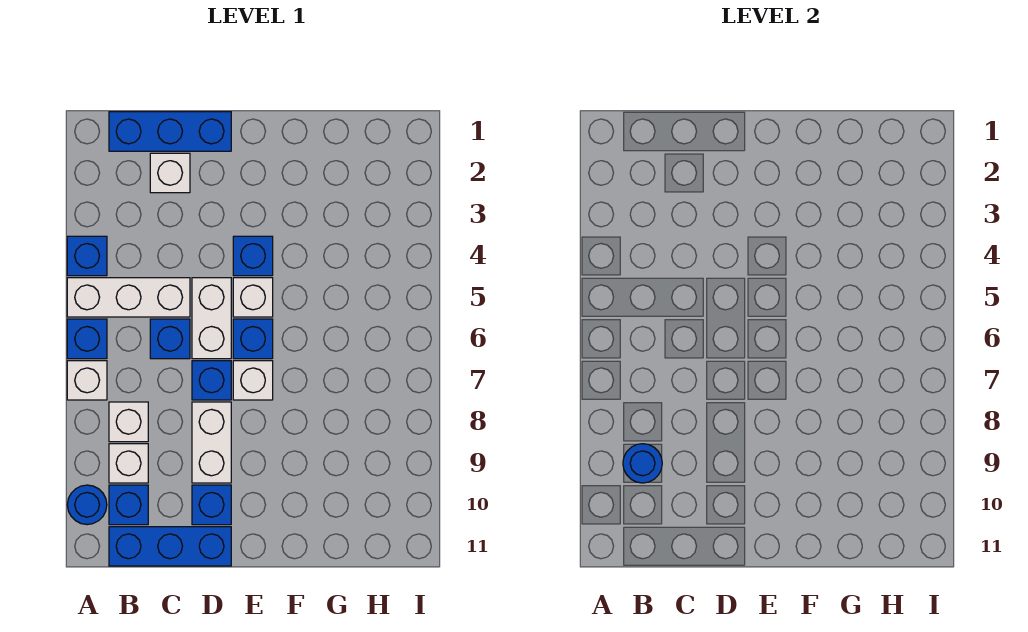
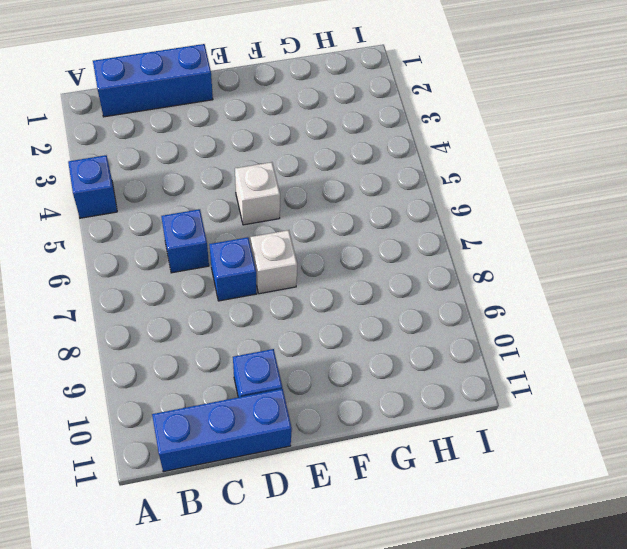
none -> white 1x3 brick [67,278,190,317]
none -> blue 1x1 brick [67,319,107,359]
none -> white 1x1 brick [67,361,107,400]

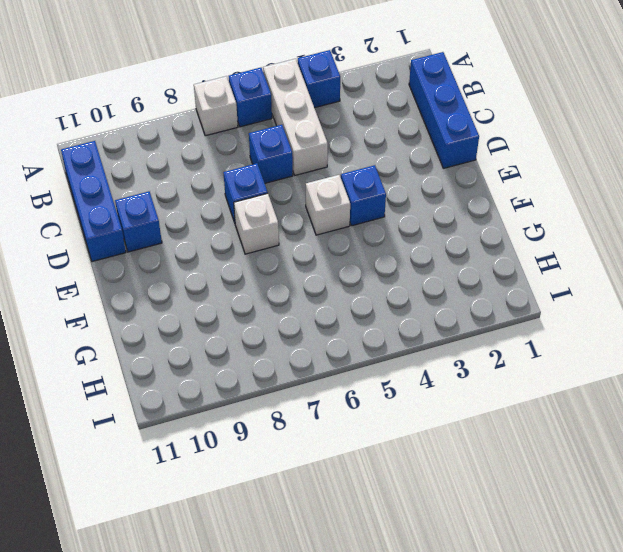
none -> blue 1x1 round brick [67,485,107,525]
none -> white 1x1 brick [109,402,148,442]
none -> white 1x1 brick [109,444,148,483]

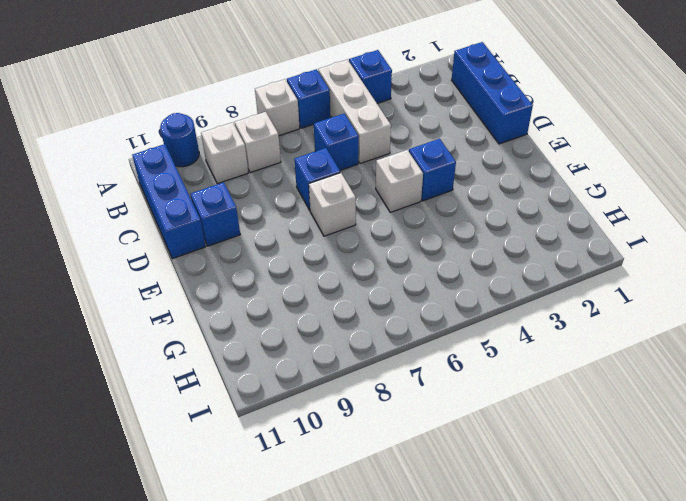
none -> blue 1x1 brick [109,485,148,525]
none -> white 1x1 brick [150,153,190,193]
none -> white 1x2 brick [192,278,231,359]

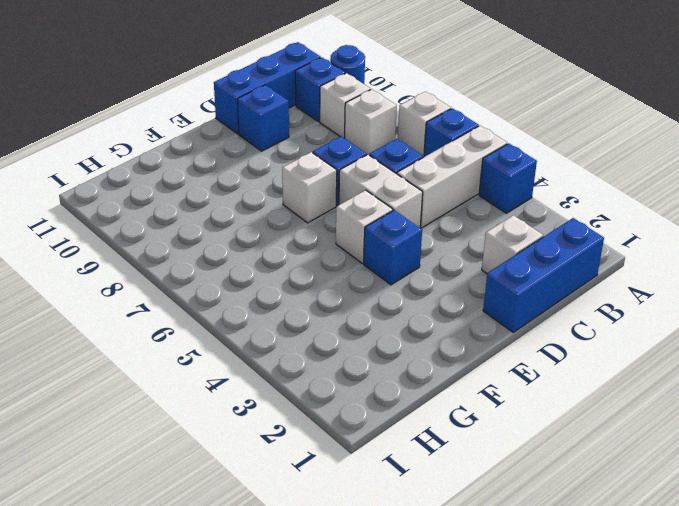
none -> white 1x2 brick [192,402,231,483]
none -> blue 1x1 brick [233,319,273,359]
none -> blue 1x1 round brick [623,444,662,483]

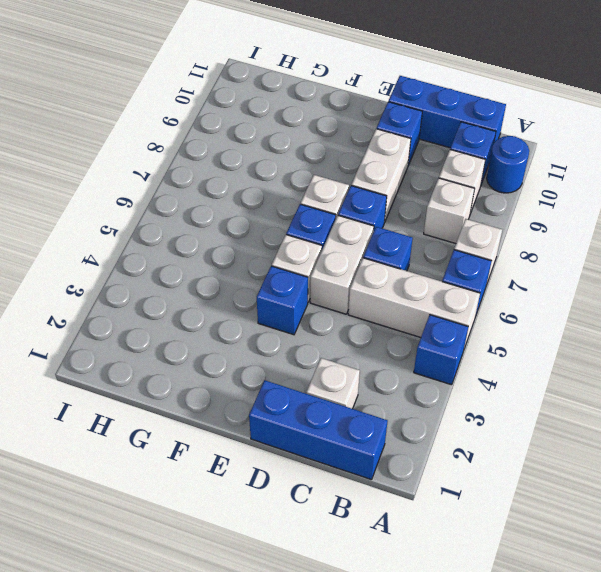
none -> blue 1x1 round brick [623,444,662,483]

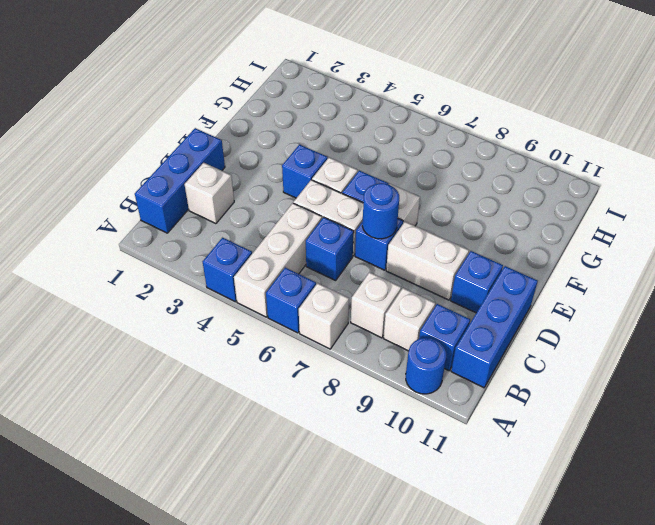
blue 1x1 round brick [362,183,399,239] -> blue 1x1 round brick moved to [623,444,662,483]

